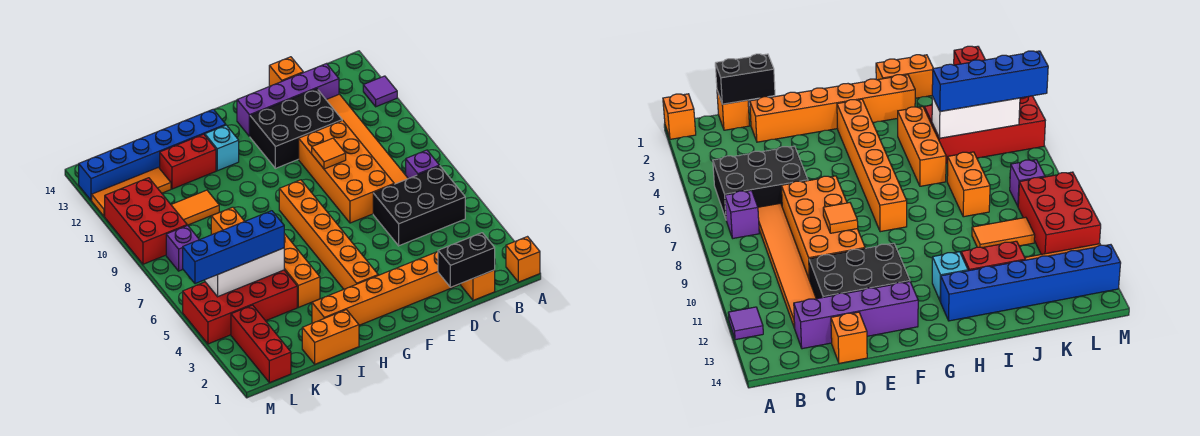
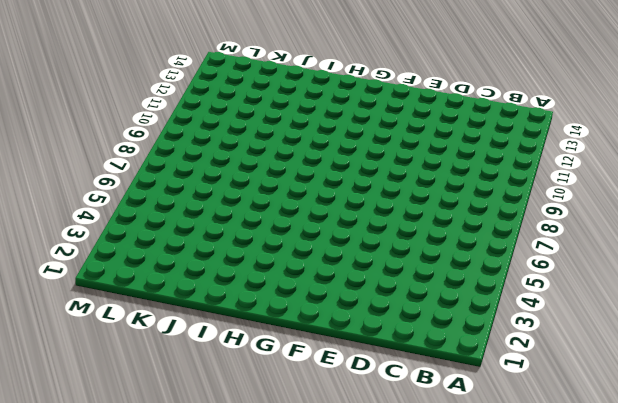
none -> orange 1x1 brick [506,237,540,282]
none -> purple 1x1 tile [363,76,397,107]
none -> black 2x3 brick [373,166,465,246]

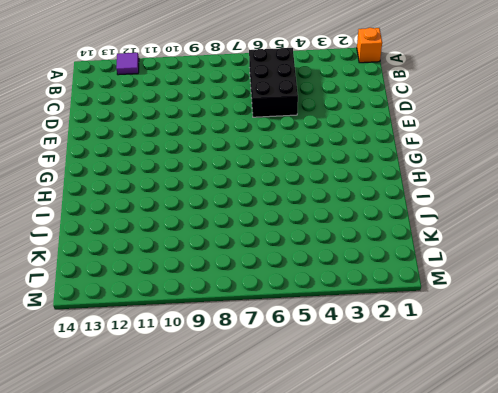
none -> purple 1x1 brick [406,150,439,179]
none -> orange 1x1 brick [461,270,495,300]
none -> orange 1x6 tile [326,94,408,184]

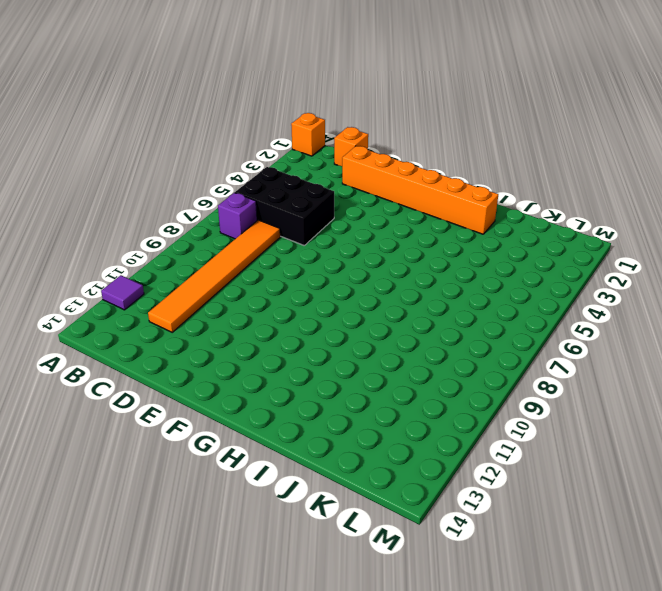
none -> purple 1x4 brick [237,64,339,137]
none -> orange 2x4 brick [299,120,394,223]
none -> black 2x3 brick [250,89,342,168]

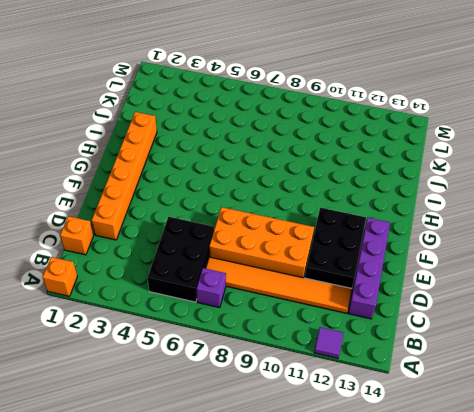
none -> orange 1x1 brick [269,57,303,86]
none -> orange 1x6 brick [279,180,378,289]
none -> cyan 1x1 brick [205,125,239,171]

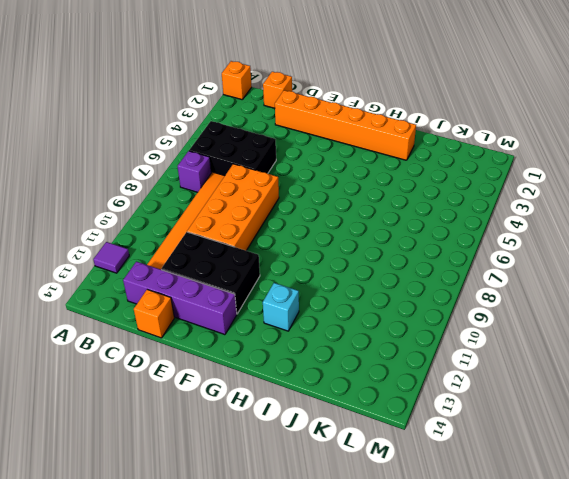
none -> orange 1x6 brick [279,180,378,289]
none -> blue 1x6 brick [79,109,226,201]
none -> orange 1x2 brick [302,310,359,364]

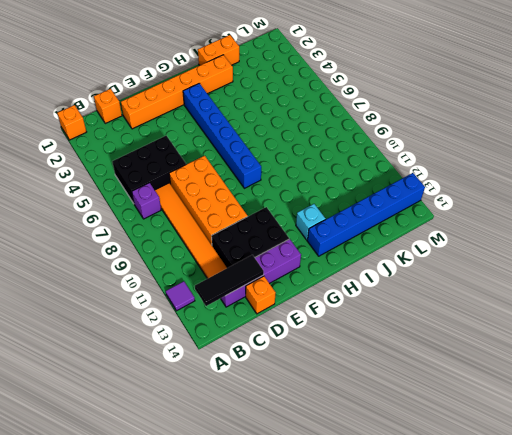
black 1x3 tile [195,255,264,306] -> none
blue 1x6 brick [183,83,261,188] -> orange 1x6 brick [279,180,378,289]
none -> orange 1x3 brick [284,233,320,307]
none -> red 1x2 brick [160,134,216,189]
none -> red 2x4 brick [183,270,297,344]

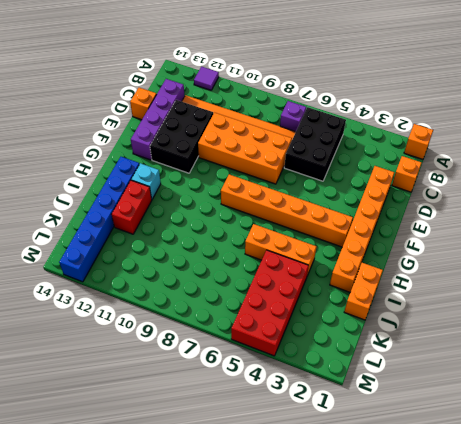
none -> orange 1x2 brick [211,207,244,235]
none -> orange 1x2 tile [171,190,219,225]
none -> orange 1x3 tile [92,167,171,216]

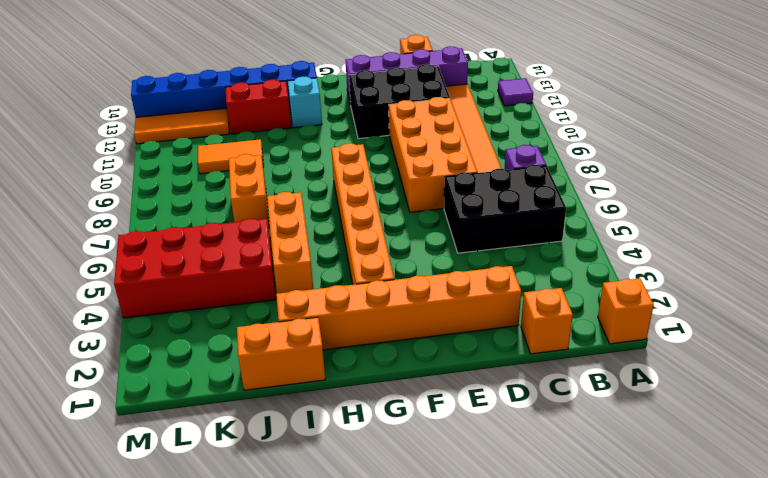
none -> red 1x3 brick [231,305,291,383]
none -> purple 1x1 brick [166,225,199,271]
none -> red 2x3 brick [105,178,187,264]

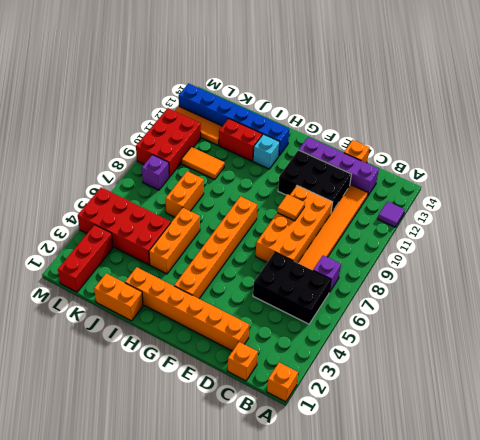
none -> black 1x2 brick [438,233,495,287]
none -> white 1x3 brick [205,248,284,297]
none -> blue 1x4 brick [183,211,284,284]

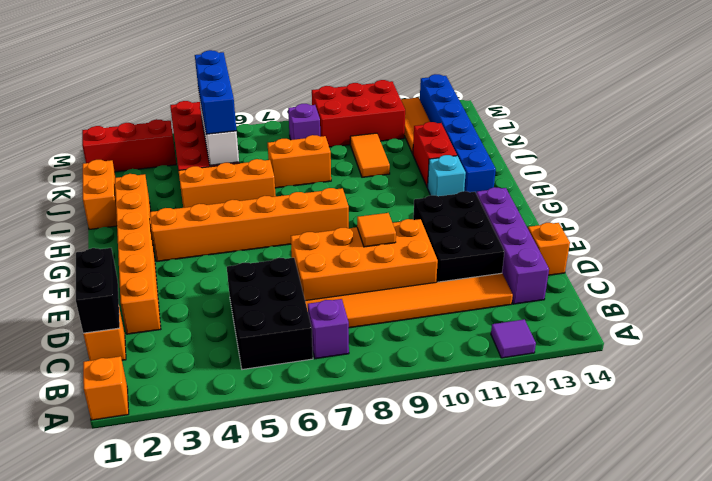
blue 1x3 brick [195,50,236,134] -> blue 1x4 brick [183,211,284,284]

